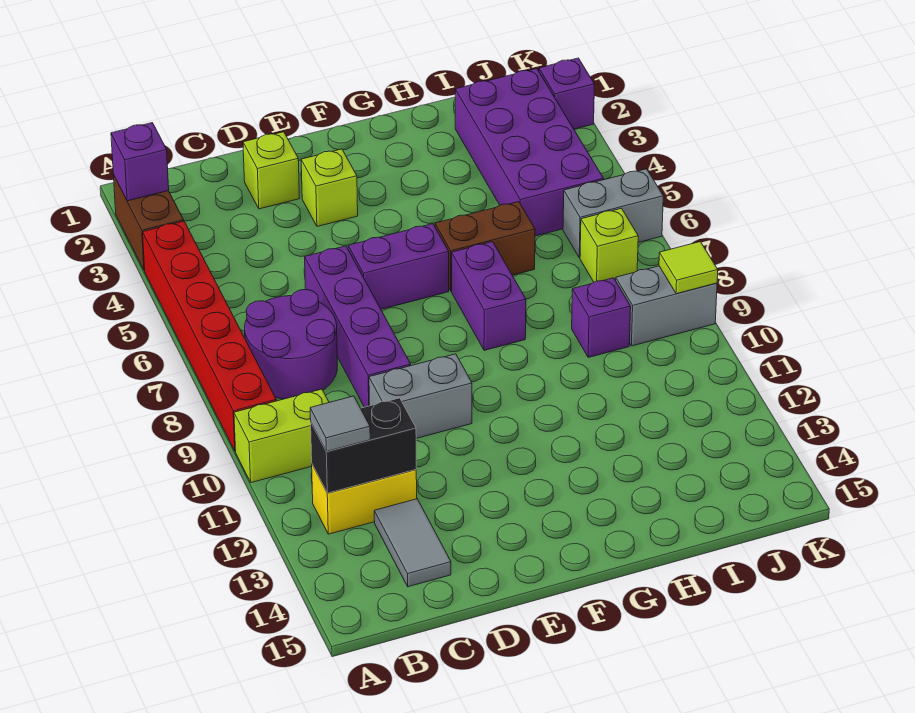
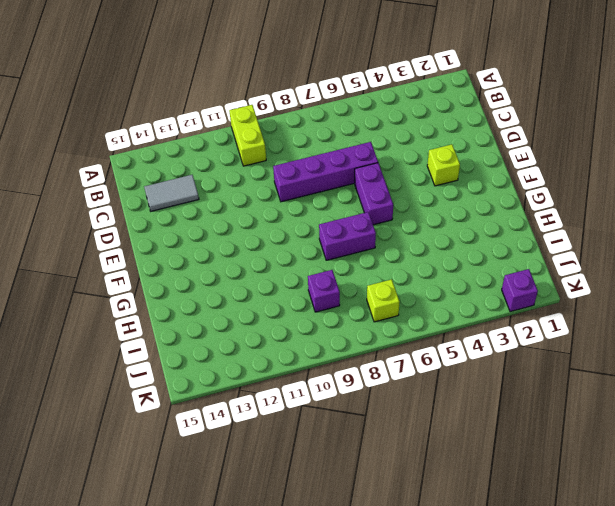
none -> brown 1x2 brick [114,176,184,271]
none -> red 1x6 brick [143,221,276,451]
none -> purple 2x2 round brick [245,289,338,399]

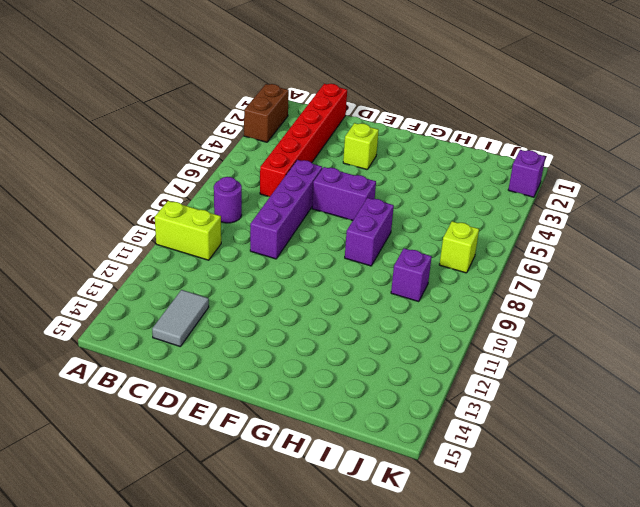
purple 1x1 round brick [214,177,242,223] -> purple 2x2 round brick [245,289,338,399]
red 1x6 brick [260,84,347,197] -> red 1x6 brick moved to [143,221,276,451]
none -> yellow 1x2 brick [312,465,417,534]
none -> lime 1x1 brick [243,132,300,209]
none -> grey 1x2 brick [369,354,472,438]

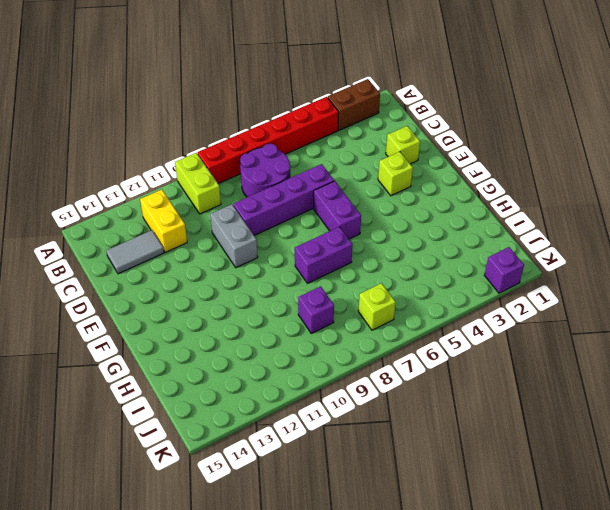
none -> brown 1x2 brick [435,202,535,291]
none -> purple 2x4 brick [455,69,604,236]
none -> grey 1x2 brick [563,169,663,258]

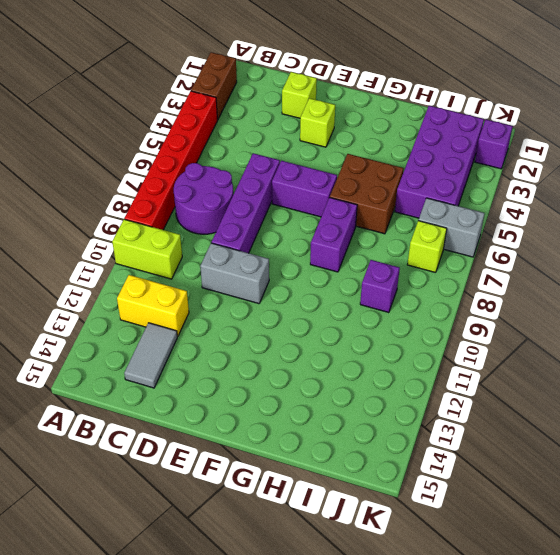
brown 2x2 brick [330,154,404,234] -> brown 1x2 brick [435,202,535,291]
none -> grey 1x2 brick [616,266,717,346]
none -> purple 1x1 brick [111,123,169,201]
none -> black 1x2 brick [311,398,416,493]

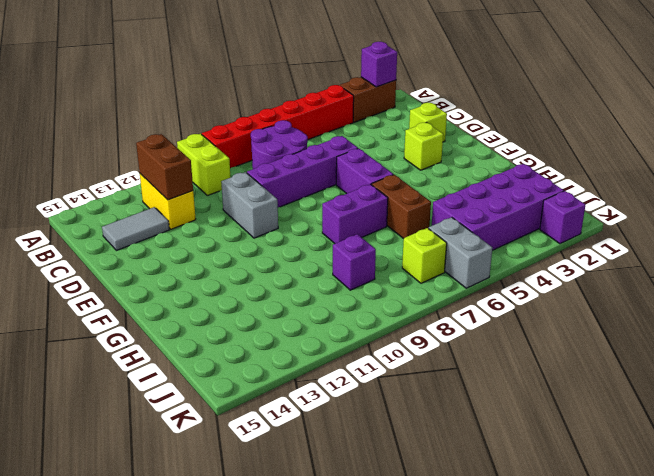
brown 1x2 brick [136,134,193,200] -> black 1x2 brick [311,398,416,493]
none -> grey 1x2 brick [616,266,717,346]
none -> lime 1x1 tile [659,242,718,294]
none -> grey 1x1 tile [310,396,370,451]

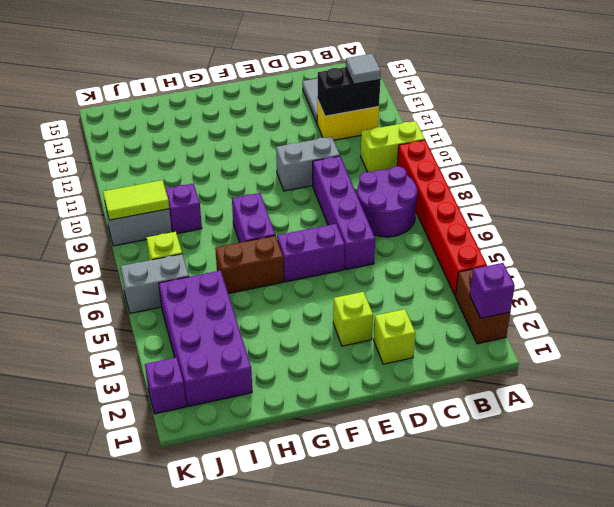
lime 1x2 tile [103,180,169,220] -> lime 1x1 tile [659,242,718,294]

